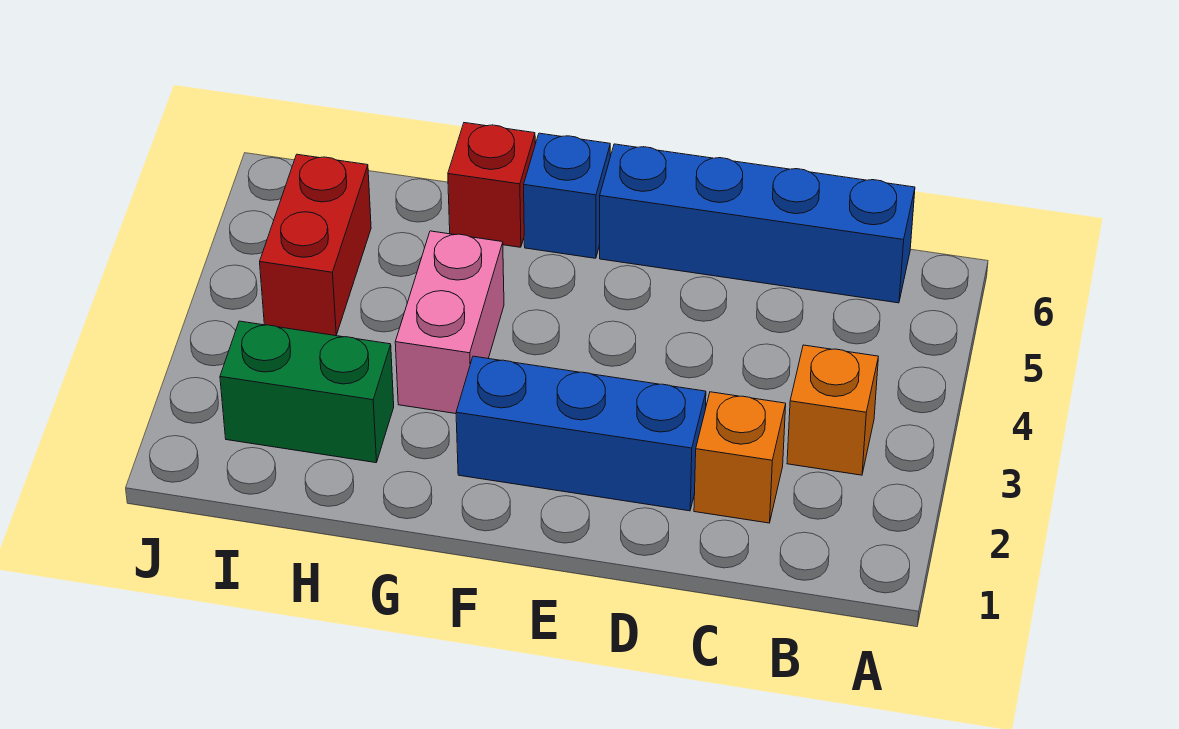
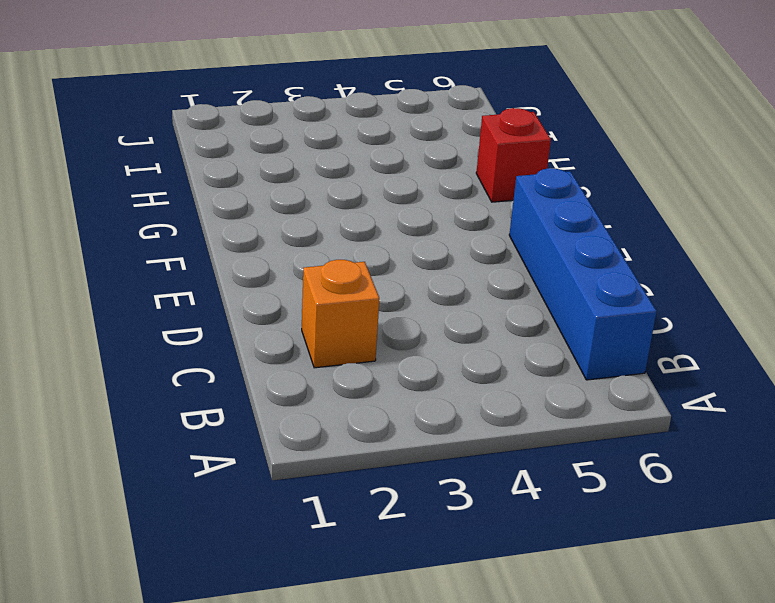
none -> orange 1x1 brick [787,345,878,475]
none -> blue 1x3 brick [456,356,706,511]

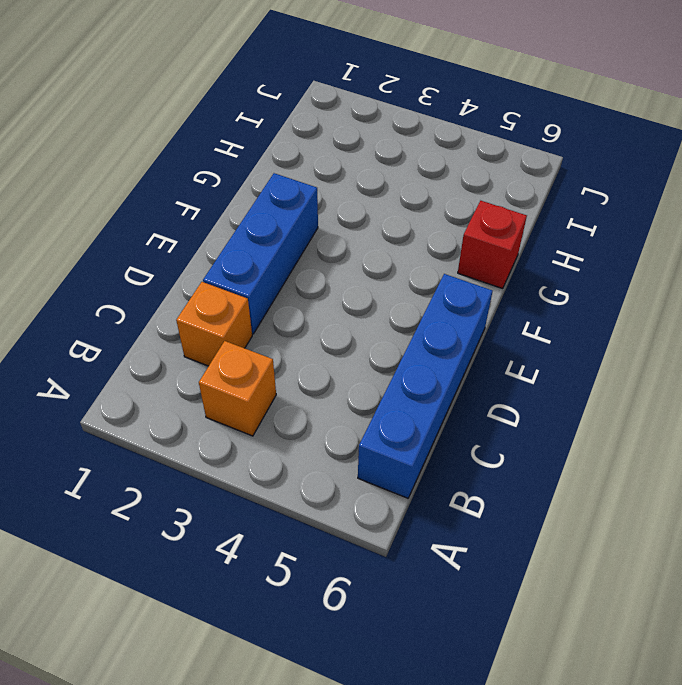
none -> blue 1x1 brick [524,133,610,258]
none -> pink 1x2 brick [395,231,504,414]

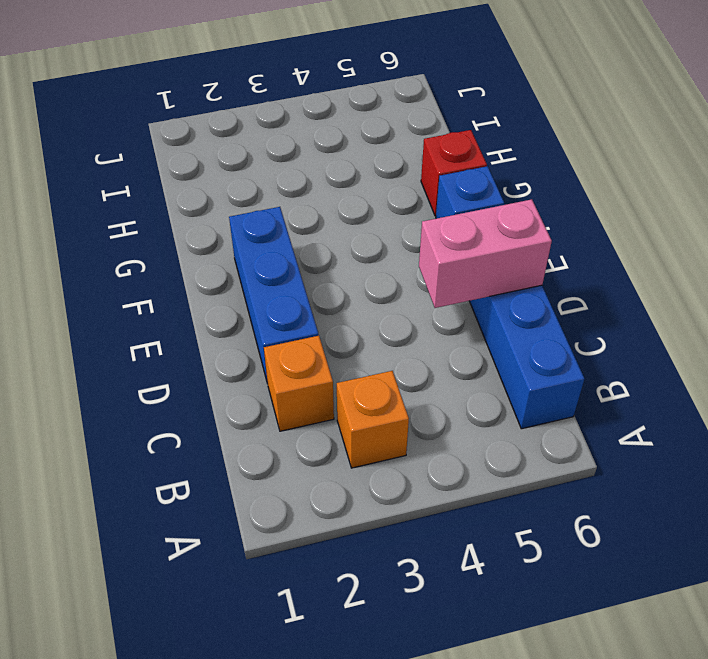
pink 1x2 brick [419,199,552,308] -> pink 1x2 brick moved to [395,231,504,414]
none -> green 1x2 brick [220,321,394,463]
none -> red 1x2 brick [260,154,371,336]

